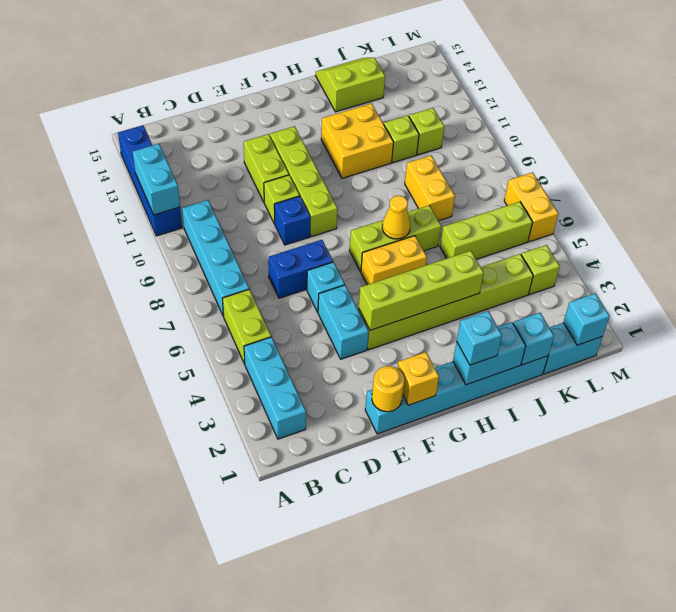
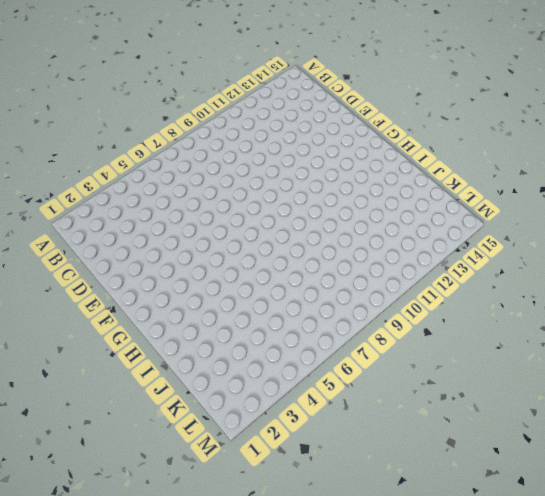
none -> blue 1x4 brick [118,125,182,236]
none -> cyan 1x3 brick [244,337,306,439]
none -> lime 1x2 brick [222,289,271,364]
none -> cyan 1x4 brick [182,200,249,316]

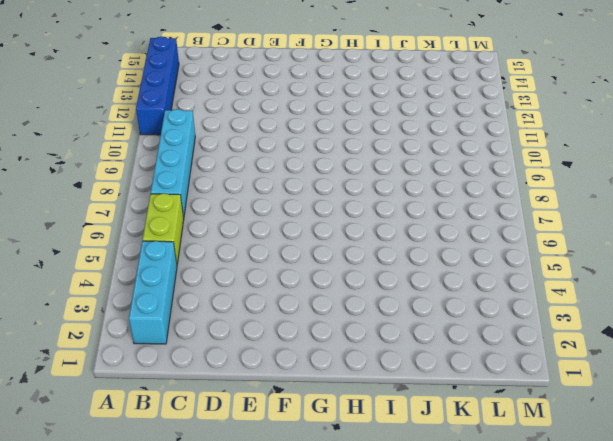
none -> blue 1x2 brick [268,240,333,298]
none -> cyan 1x6 brick [365,356,548,434]
none -> cyan 1x2 brick [318,285,369,359]
none -> cyan 1x1 brick [307,262,345,312]

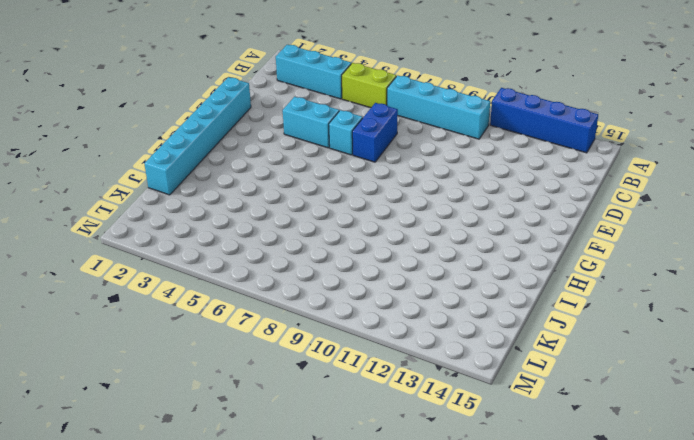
none -> blue 1x1 brick [274,196,311,245]
none -> lime 1x1 brick [264,175,300,223]
none -> lime 1x2 brick [244,134,289,202]
none -> lime 1x6 brick [358,254,533,350]

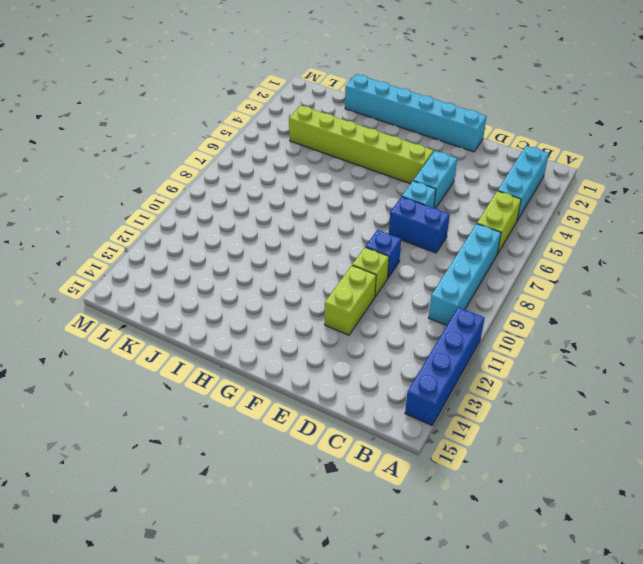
none -> lime 1x4 brick [270,126,338,237]
none -> yellow 1x2 brick [361,236,427,285]
none -> lime 1x3 brick [350,205,441,272]
none -> yellow 2x2 brick [321,103,394,178]

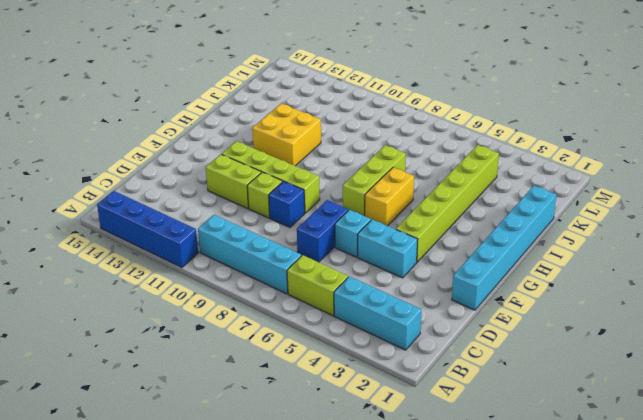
none -> lime 2x2 slope [315,58,385,112]
none -> lime 1x3 brick [440,202,533,259]
none -> yellow 1x2 brick [405,156,455,221]
none -> lime 1x1 brick [384,115,419,163]

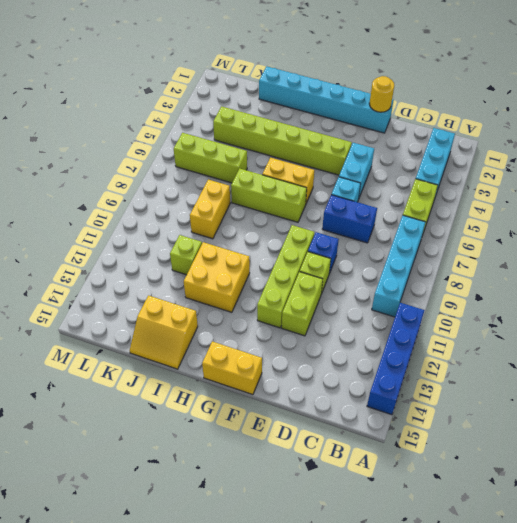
yellow 1x2 brick [202,341,262,395] -> yellow 1x2 brick turned to [504,172,558,242]
yellow 2x2 slope [130,296,198,369] -> lime 2x2 slope [315,58,385,112]
none -> cyan 1x2 brick [543,323,602,374]
none -> lime 1x1 brick [409,108,444,155]
none -> lime 1x1 brick [522,245,560,294]
none -> cyan 1x2 brick [133,144,180,215]

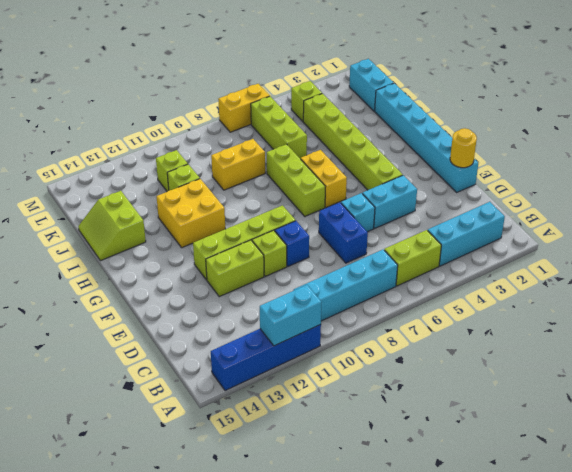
none -> yellow 1x1 brick [398,352,439,405]
none -> lime 1x4 brick [359,251,484,330]
none -> cyan 1x2 brick [453,322,526,385]
none -> yellow 1x1 cone [382,196,410,239]

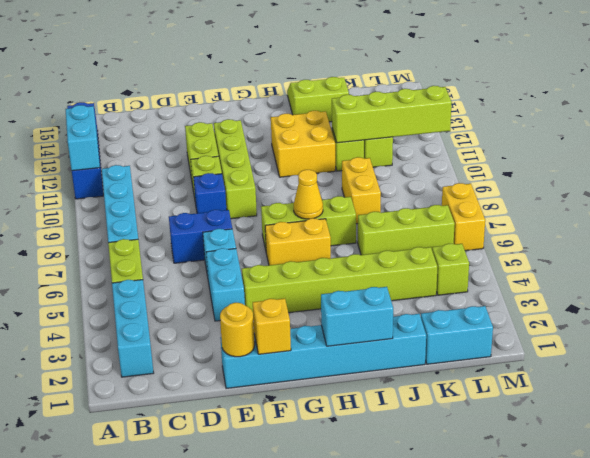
lime 1x4 brick [332,86,452,143] -> lime 1x4 brick moved to [359,251,484,330]
none -> cyan 1x1 brick [513,313,554,365]
none -> cyan 1x1 brick [563,293,610,345]
none -> cyan 1x1 brick [457,311,502,365]

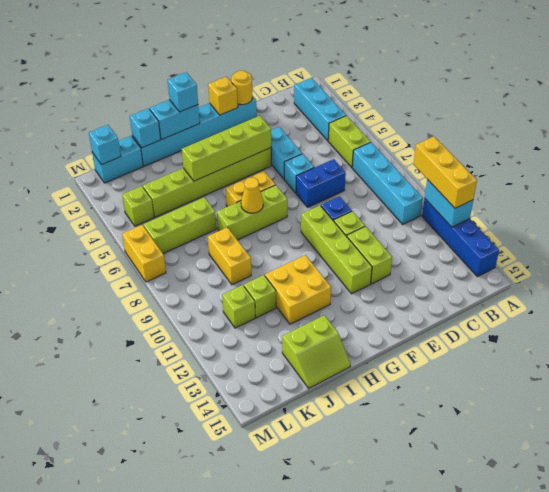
yellow 1x3 brick [414,137,477,208] -> none

